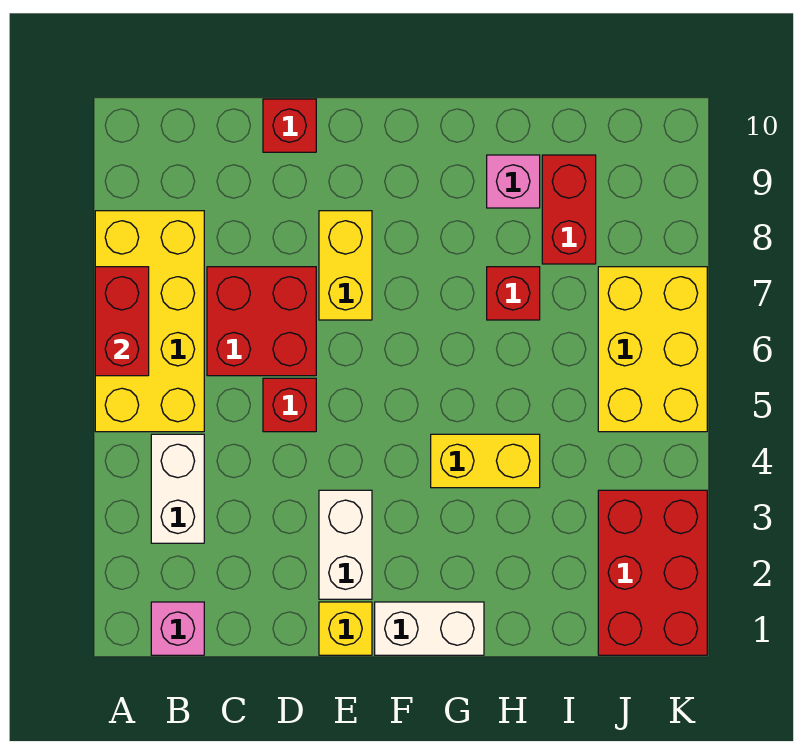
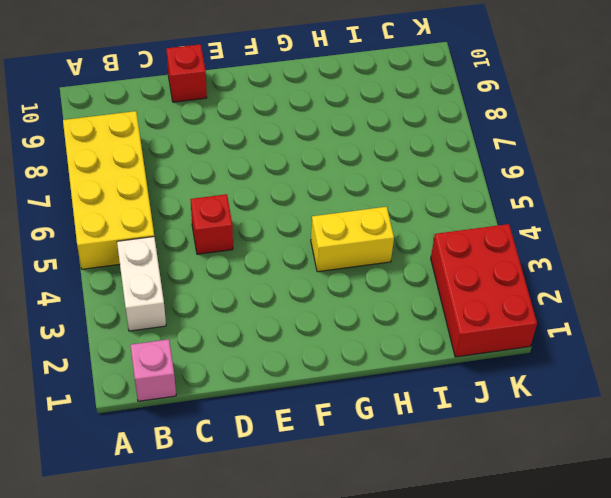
none -> red 2x2 brick [207,267,316,376]
none -> yellow 1x1 brick [319,602,372,655]
none -> white 1x2 brick [319,490,372,599]

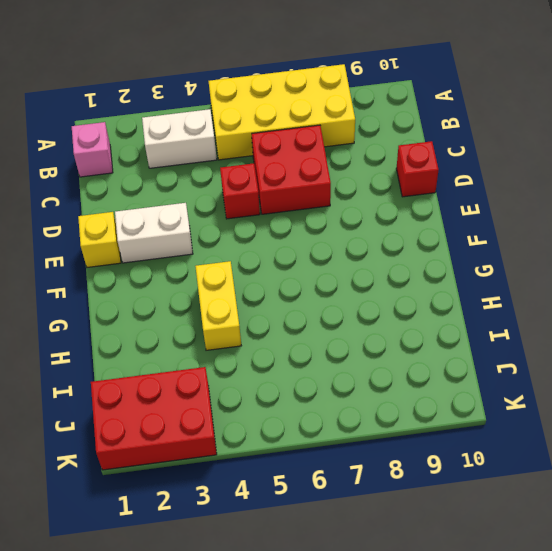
none -> yellow 1x2 brick [319,211,372,320]
none -> white 1x2 brick [375,602,484,655]
none -> red 1x1 brick [487,267,540,320]

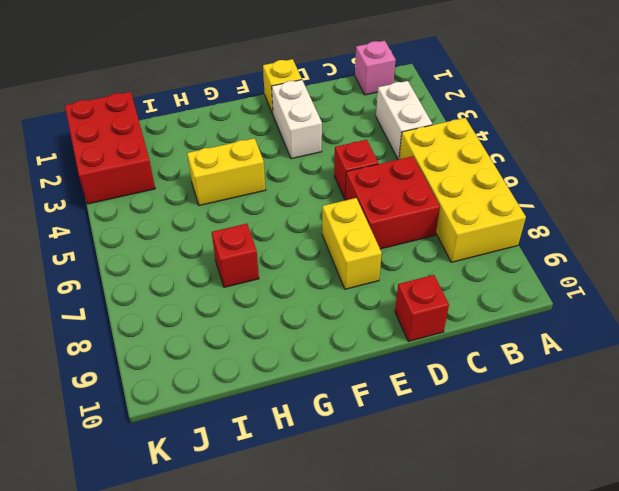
none -> white 1x2 brick [375,602,484,655]
none -> pink 1x1 brick [487,155,540,208]
none -> red 1x2 brick [542,155,596,264]

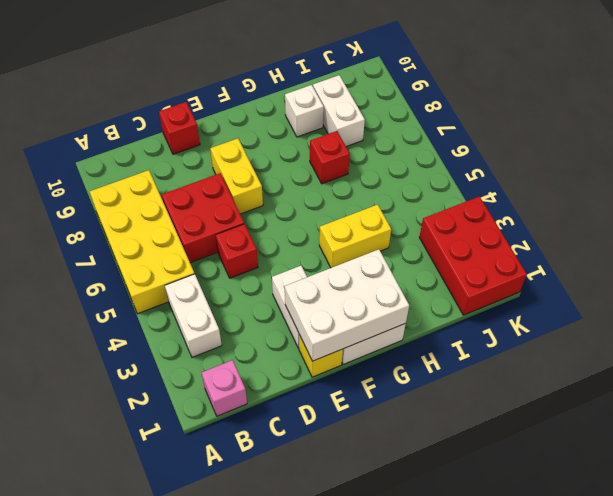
white 2x3 brick [285,249,409,361] -> none
white 1x1 brick [285,85,324,137] -> pink 1x1 brick [487,155,540,208]
white 1x2 brick [313,75,365,147] -> red 1x2 brick [542,155,596,264]
none -> yellow 2x3 brick [598,267,707,432]
none -> red 1x2 brick [95,267,149,376]

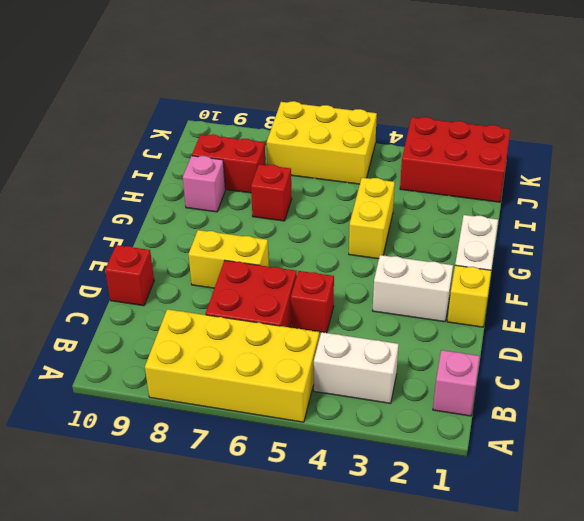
none -> red 1x2 brick [95,267,149,376]

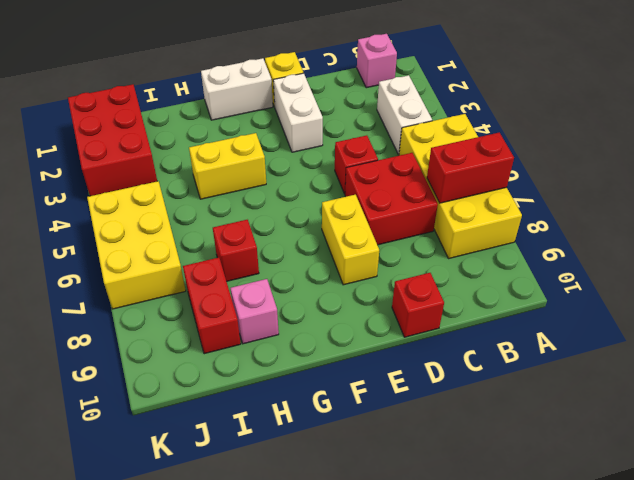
red 1x2 brick [427,132,514,203] -> red 1x2 brick turned to [95,267,149,376]

